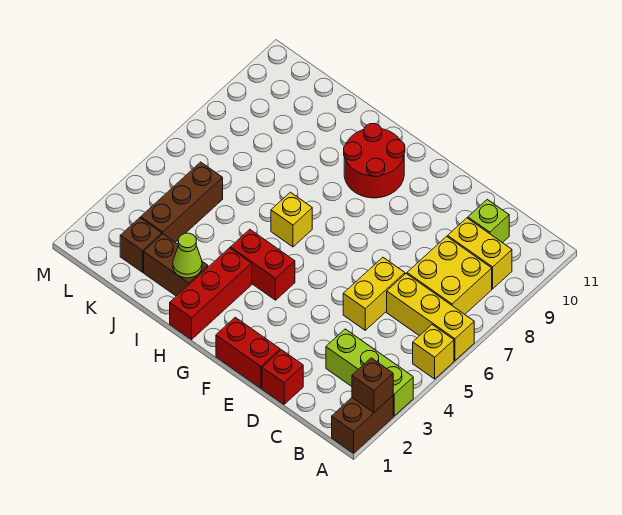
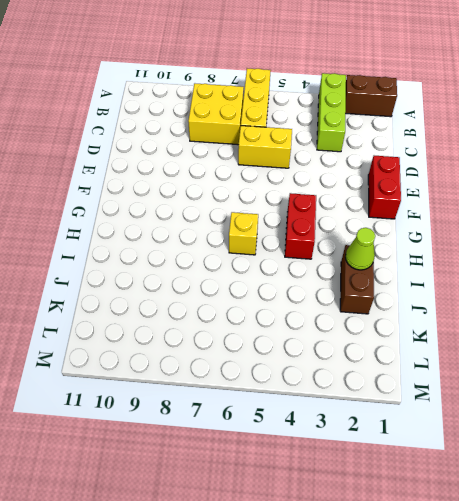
none -> yellow 1x1 brick [413,325,454,379]
none -> yellow 1x2 brick [448,218,512,289]
none -> lime 1x1 brick [468,199,509,243]

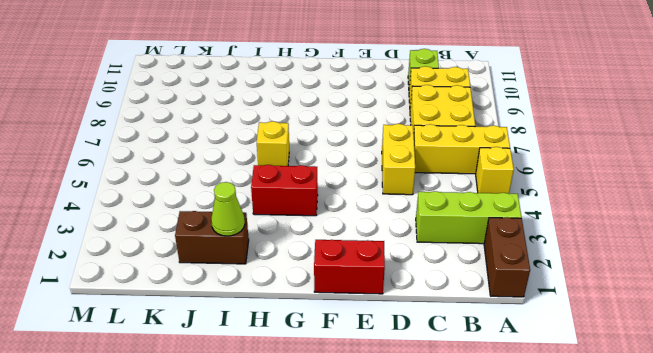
none -> red 1x1 brick [262,350,303,404]
none -> red 2x2 round brick [344,124,405,198]
none -> red 1x3 brick [170,248,252,339]

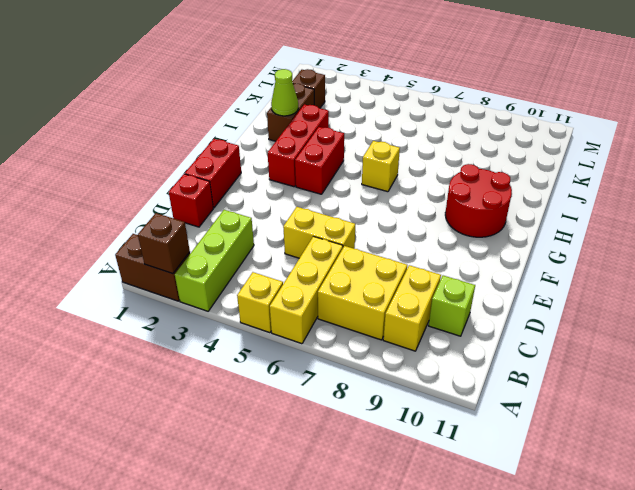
red 1x3 brick [268,104,329,187] -> red 1x3 brick turned to [170,248,252,339]
none -> brown 1x3 brick [141,162,223,242]

